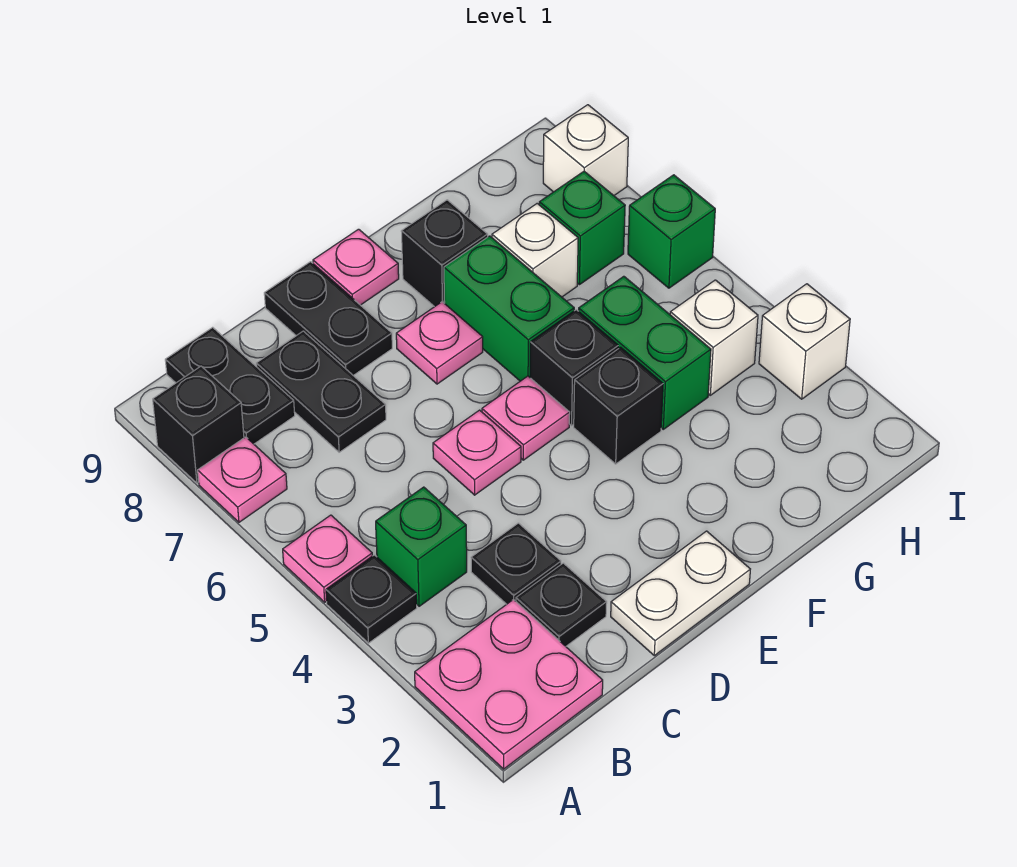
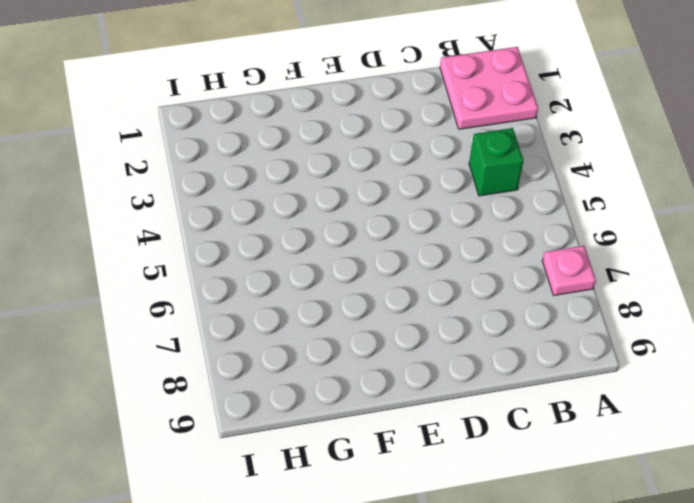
none -> black 1x1 plate [326,555,417,643]
none -> pink 1x1 plate [283,515,372,602]
none -> black 1x1 brick [153,366,244,483]

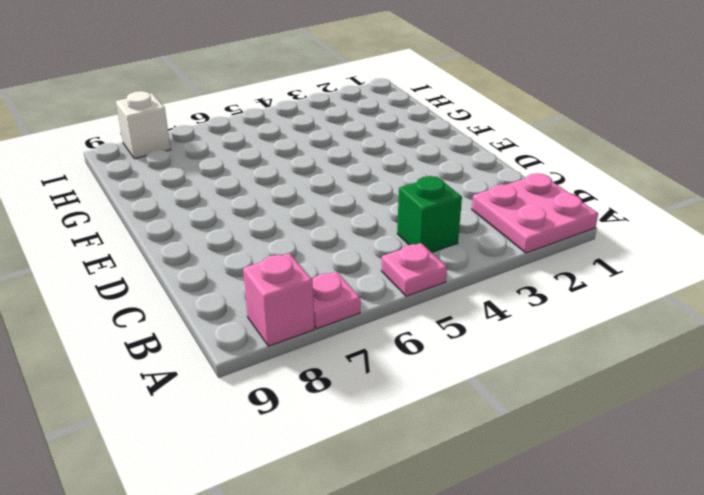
pink 1x1 brick [243,253,314,346] -> black 1x1 brick [153,366,244,483]
none -> black 1x1 plate [326,555,417,643]
none -> black 1x2 plate [165,327,295,444]
none -> black 1x1 plate [516,563,607,646]

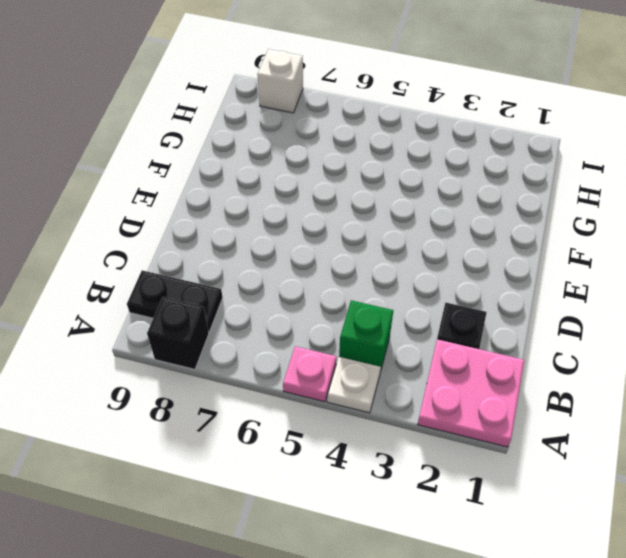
white 1x1 plate [327,357,381,413] -> black 1x1 plate [326,555,417,643]
none -> pink 1x1 plate [198,437,287,522]
none -> black 1x1 plate [471,523,561,604]
none -> black 1x2 plate [256,331,386,452]

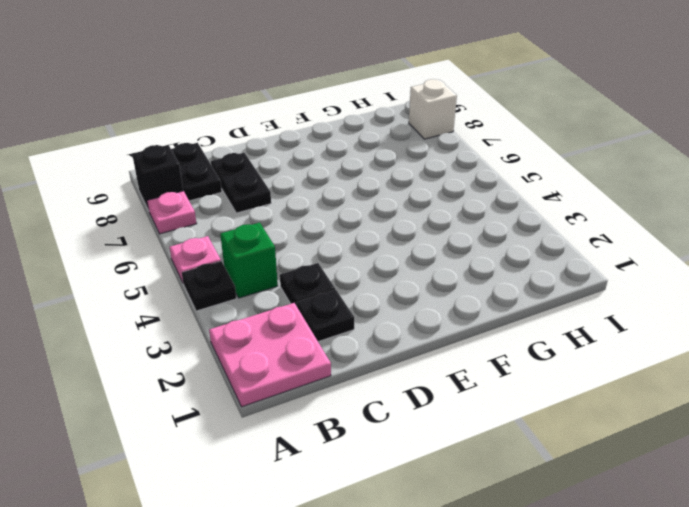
none -> white 1x2 plate [611,531,750,656]
none -> pink 1x1 plate [433,410,521,495]
none -> black 1x2 plate [264,262,392,376]

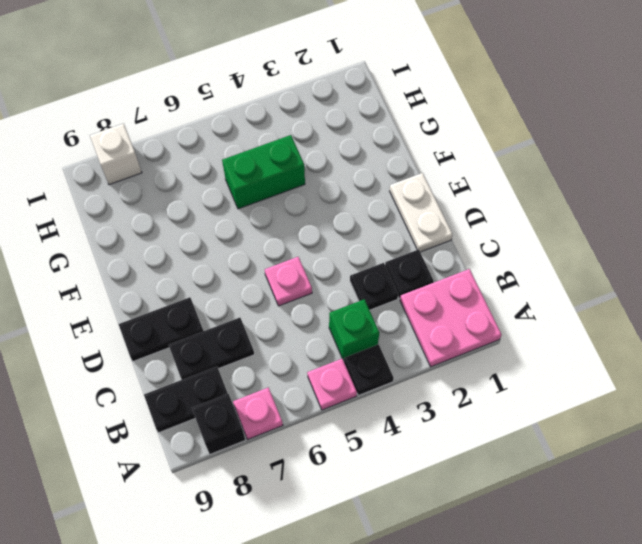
none -> pink 1x1 plate [482,376,570,460]
none -> pink 1x1 plate [396,302,483,384]
none -> pink 1x1 plate [313,229,399,305]

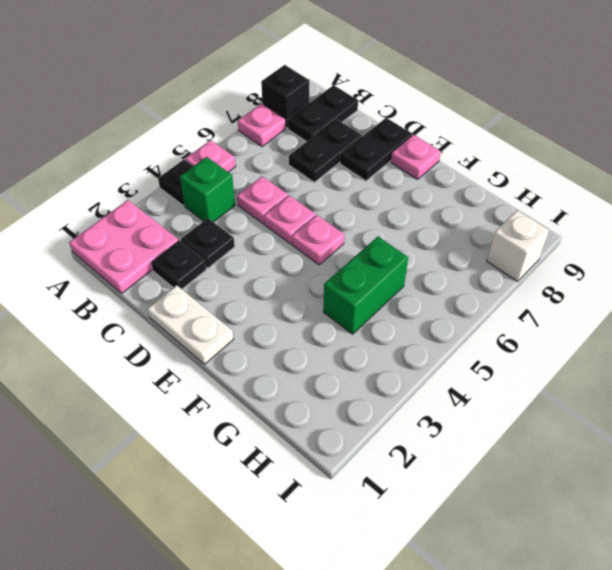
pink 1x1 plate [237,176,288,224] -> pink 1x1 plate moved to [396,302,483,384]
none -> black 1x1 brick [574,347,663,464]
none -> black 1x1 brick [530,310,618,426]
none -> green 1x2 brick [444,236,574,381]

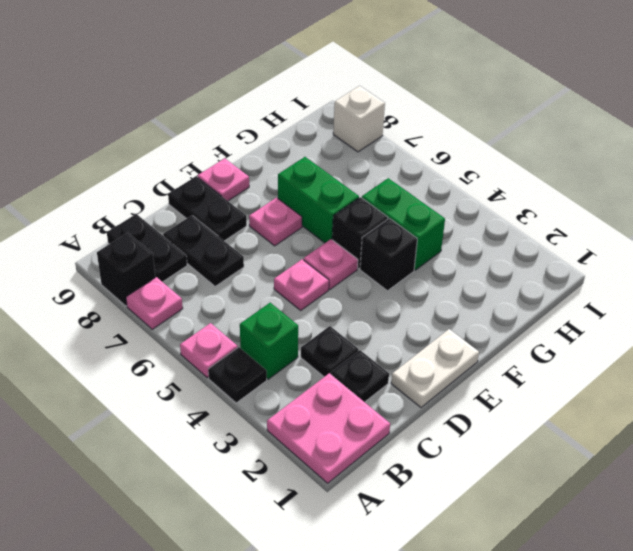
none -> black 1x1 brick [401,200,488,307]
none -> white 1x1 brick [492,204,578,297]
none -> white 1x1 brick [670,280,758,395]

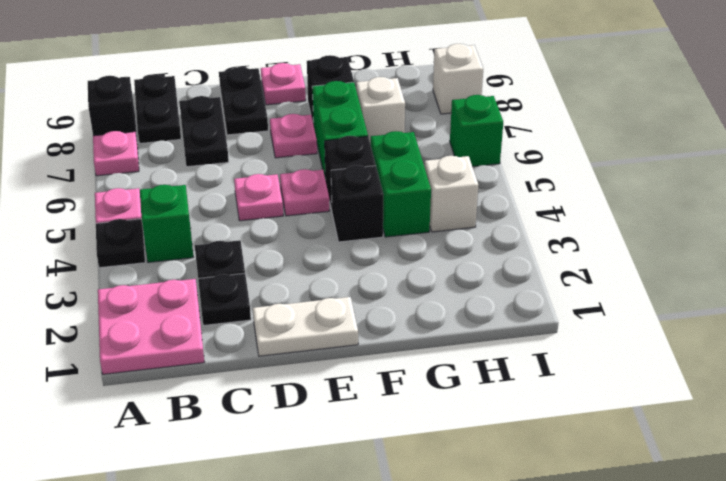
none -> green 1x1 brick [539,171,625,285]
none -> white 1x1 brick [759,284,850,399]

